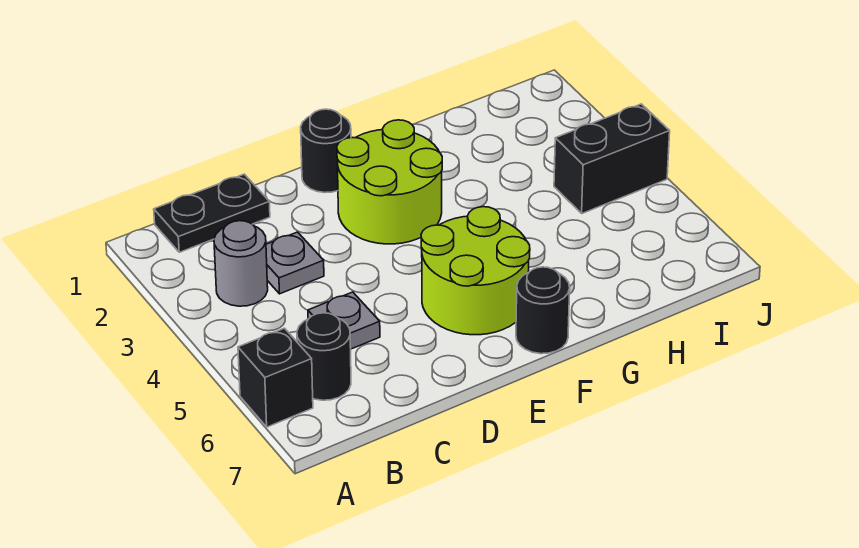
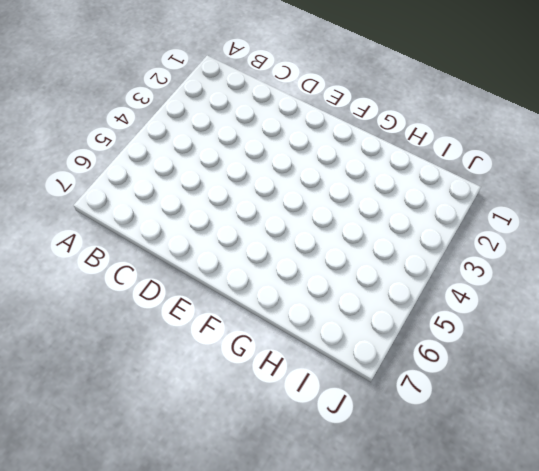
none -> black 1x1 brick [238,328,313,427]
none -> black 1x2 plate [154,174,270,252]

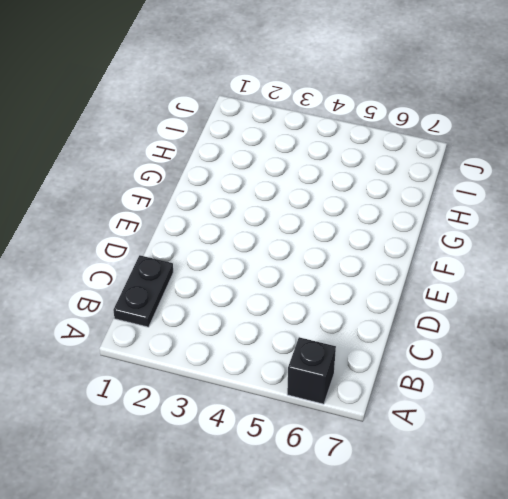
none -> grey 1x1 round brick [214,221,268,306]
none -> black 1x1 round brick [297,313,351,400]

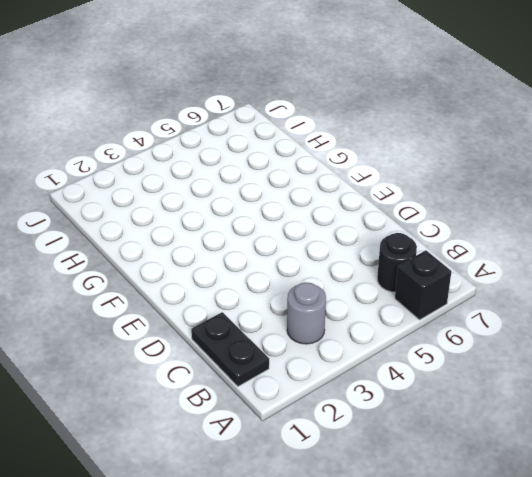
none -> grey 1x1 plate [266,232,324,294]
none -> grey 1x1 plate [308,292,380,349]

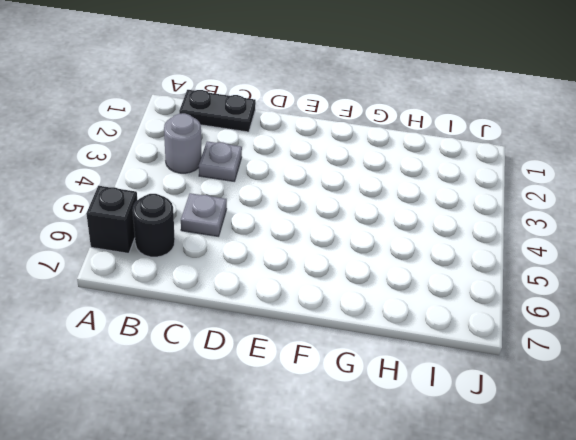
none -> black 1x1 round brick [301,109,351,193]
none -> lime 2x2 round brick [337,120,442,244]

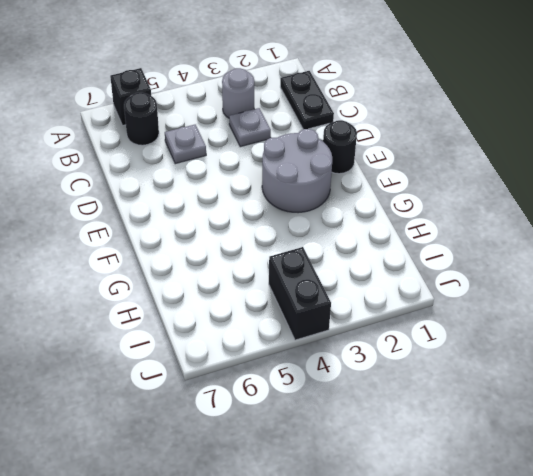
grey 2x2 round brick [262,129,332,213] -> lime 2x2 round brick [337,120,442,244]
none -> lime 2x2 round brick [421,207,530,335]
none -> black 1x1 round brick [516,267,570,354]

